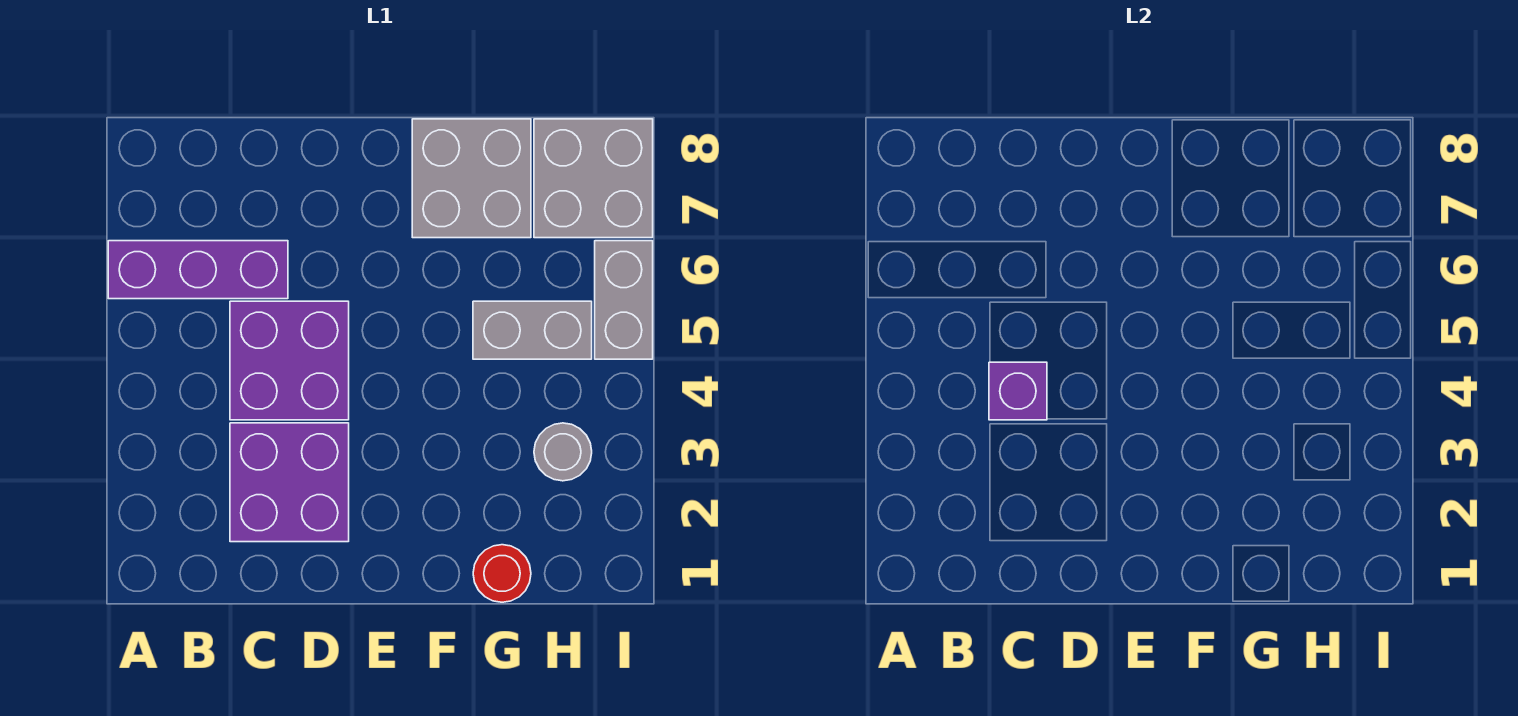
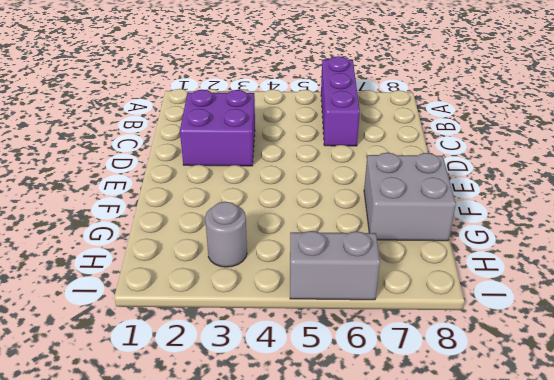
none -> purple 2x2 brick [230,301,349,420]
none -> red 1x1 round brick [473,545,531,602]

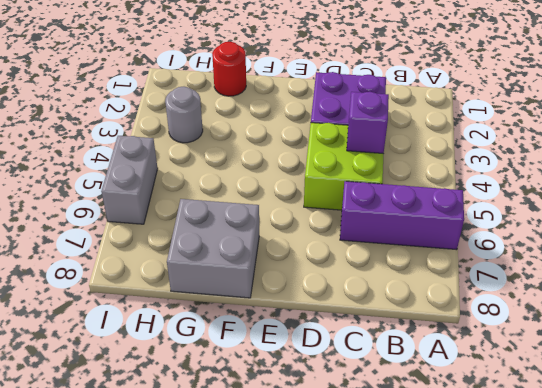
lime 2x2 brick [304,123,383,210] -> purple 2x2 brick [230,301,349,420]
none -> grey 1x2 brick [473,301,592,359]
none -> grey 2x2 brick [534,119,653,238]

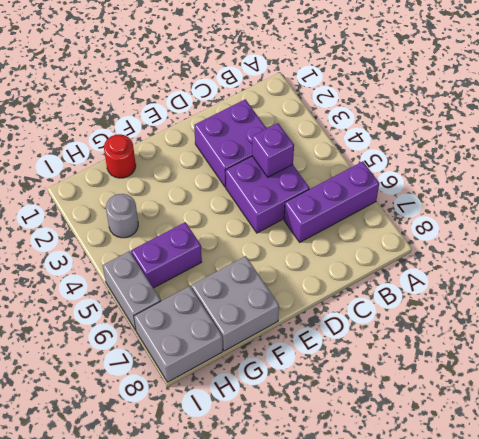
purple 1x2 brick [131,222,202,288] -> grey 1x2 brick [473,301,592,359]

